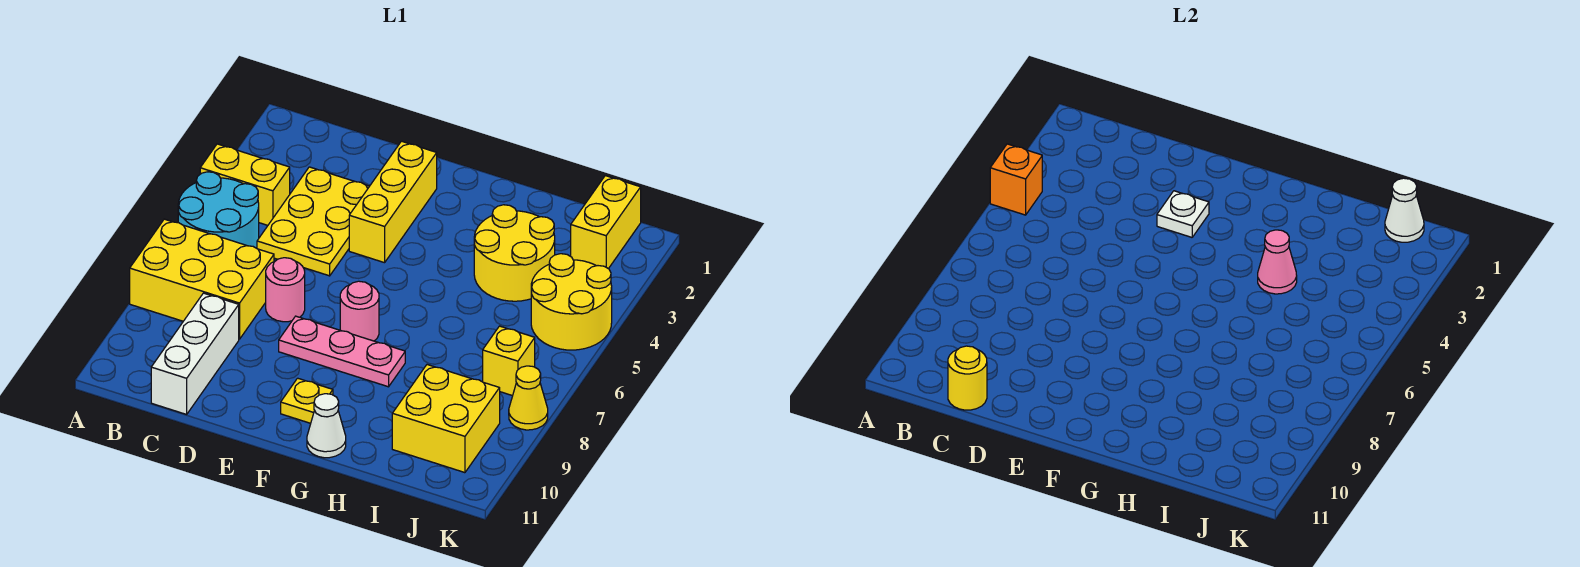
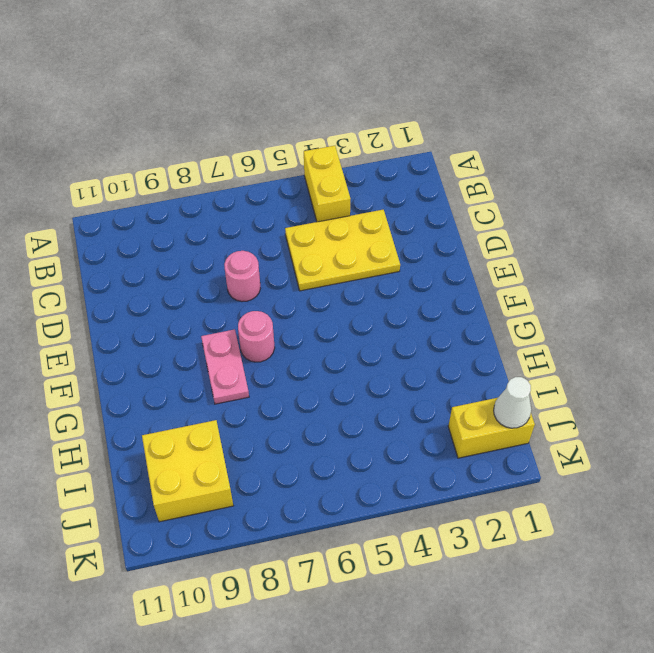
pink 1x2 plate [201,329,249,404] -> pink 1x3 plate [279,316,405,387]
none -> cyan 2x2 round brick [178,172,259,248]
none -> yellow 2x3 brick [130,219,274,339]
none -> white 1x3 brick [151,293,239,414]

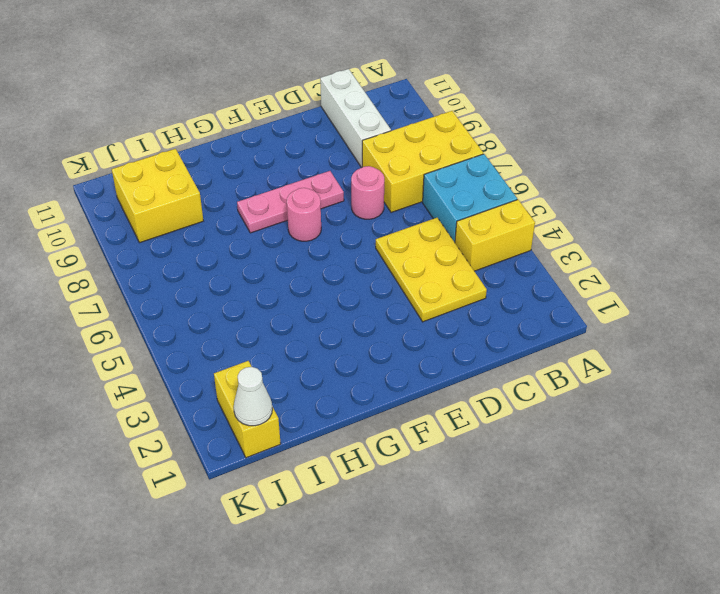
cyan 2x2 brick [423,154,517,242] -> cyan 2x2 round brick [178,172,259,248]
none -> yellow 1x3 brick [349,141,437,263]
none -> yellow 1x1 plate [281,378,333,423]
none -> white 1x1 cone [307,394,346,458]

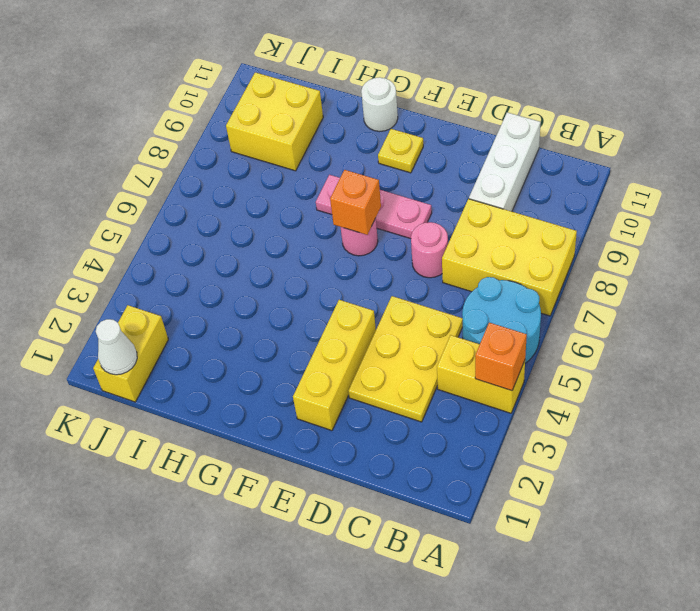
orange 1x1 brick [330,170,381,235] -> none
white 1x1 round brick [361,77,398,132] -> white 1x1 cone [307,394,346,458]
none -> yellow 2x2 round brick [474,205,555,301]
none -> yellow 2x2 round brick [531,254,612,350]
none -> yellow 1x1 brick [483,326,535,396]

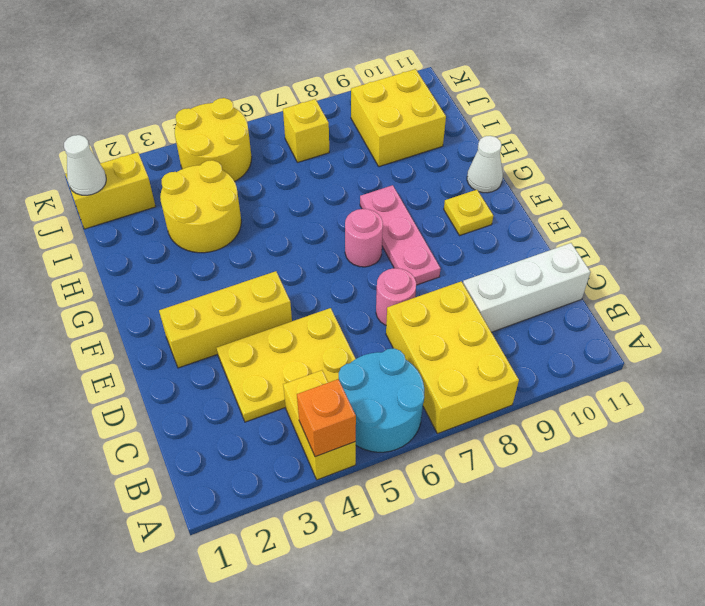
none -> yellow 1x1 cone [509,366,548,430]
none -> yellow 1x1 round brick [948,346,987,410]
none -> white 1x1 plate [1157,191,1209,237]

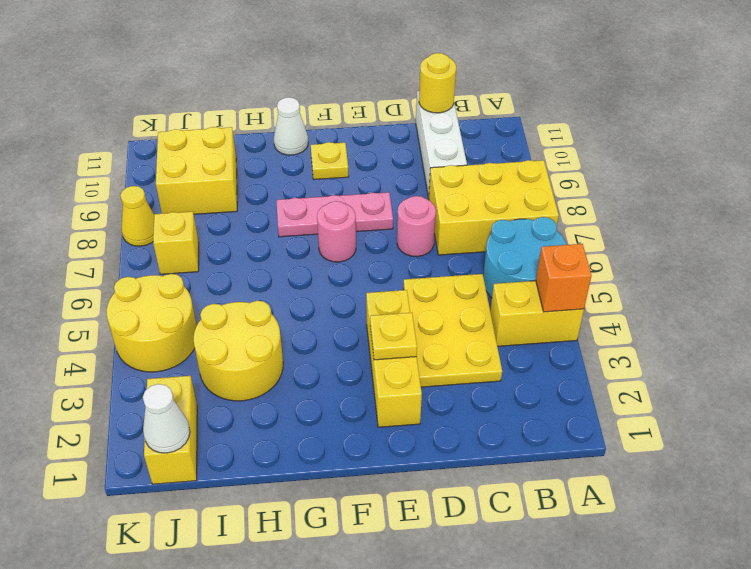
yellow 1x1 plate [370,313,417,360] -> white 1x1 plate [1157,191,1209,237]
none -> pink 1x1 cone [1258,230,1297,294]

